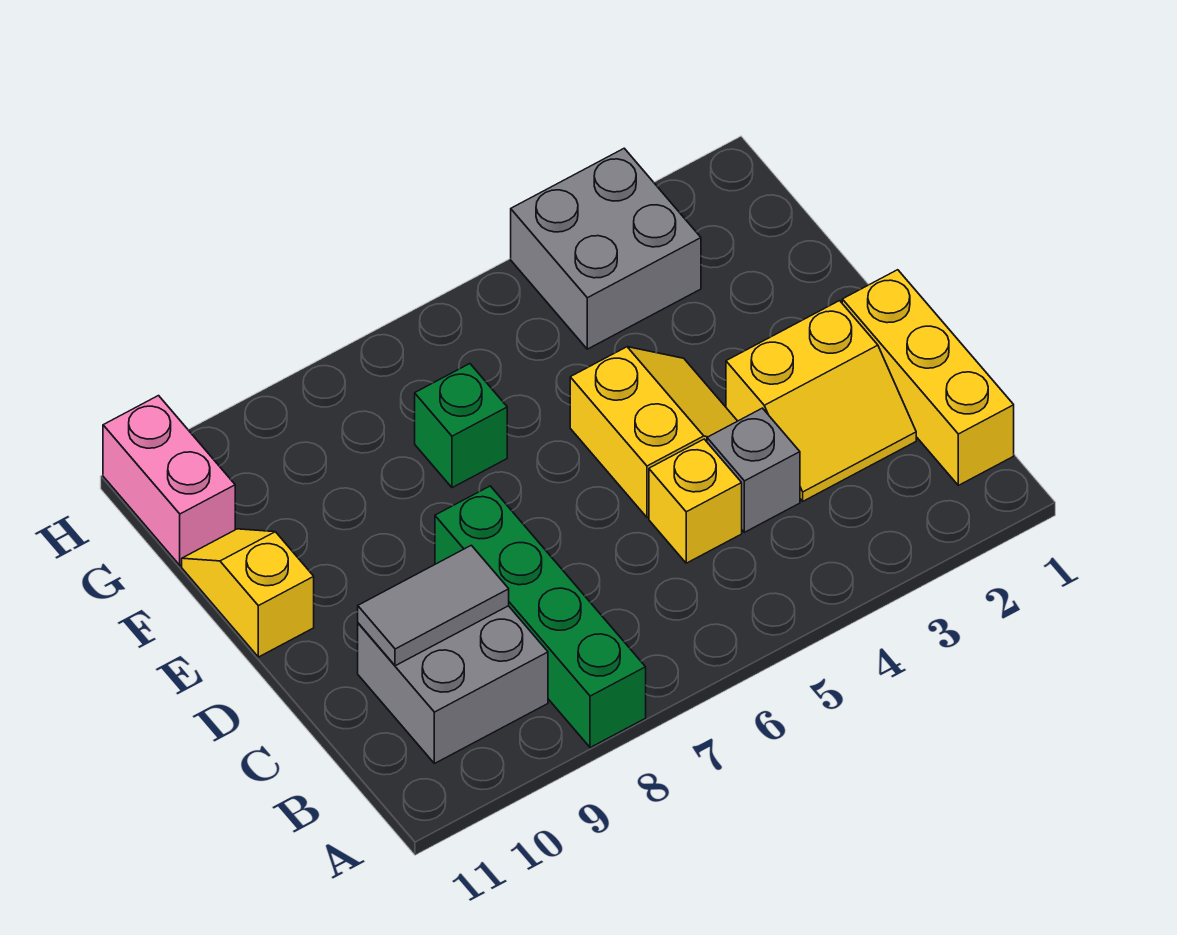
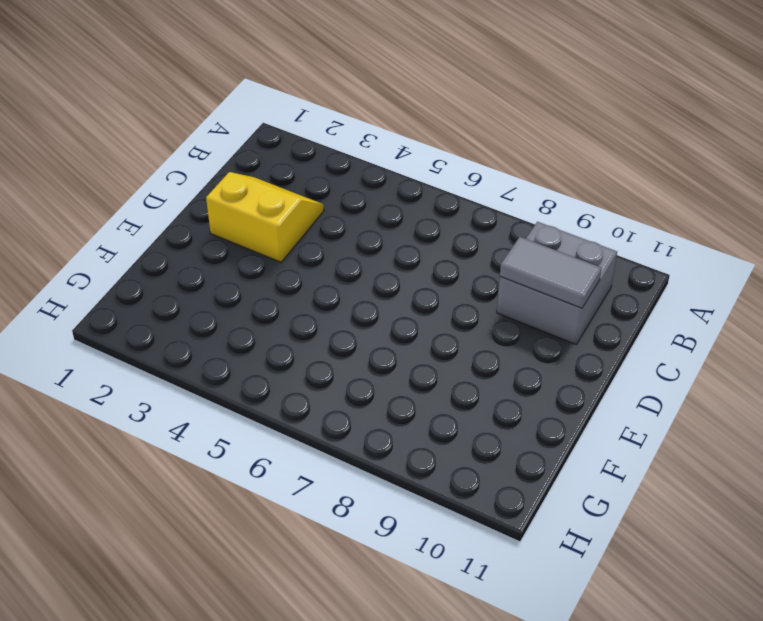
none -> green 1x4 brick [435,486,646,748]
none -> yellow 1x3 brick [842,270,1014,485]
none -> grey 1x1 brick [707,408,800,532]

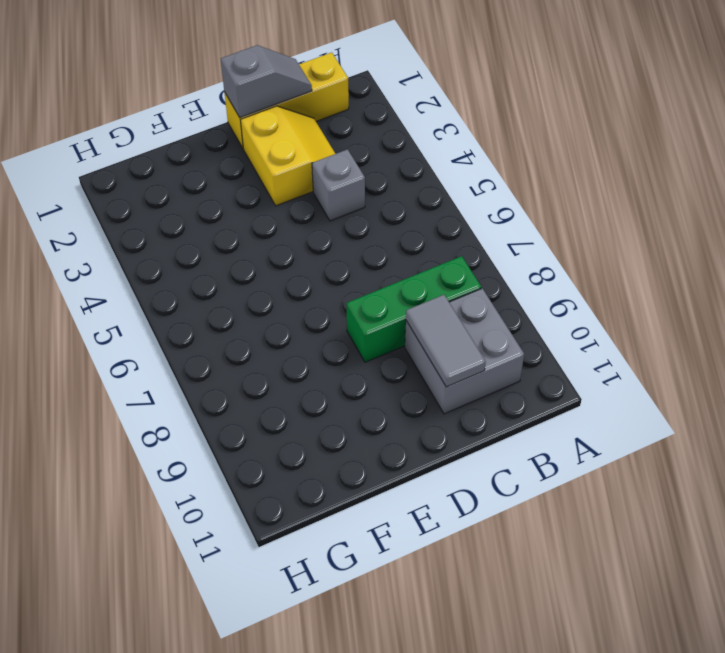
green 1x3 brick [346,256,481,362] -> green 1x4 brick [435,486,646,748]
grey 1x2 slope [221,45,312,118] -> none
none -> yellow 1x1 brick [649,439,742,563]
none -> yellow 2x2 slope [570,347,737,517]
none -> yellow 1x2 slope [182,529,314,657]

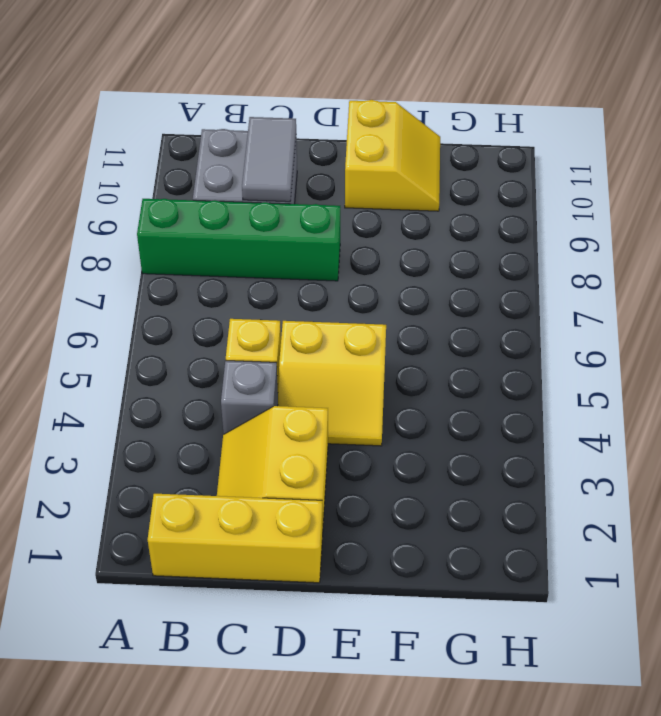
yellow 2x2 slope [345,100,440,211] -> yellow 1x2 slope [182,529,314,657]
none -> green 1x1 brick [415,364,507,488]
none -> grey 2x2 brick [511,148,701,349]
none -> pink 1x2 brick [103,396,235,565]

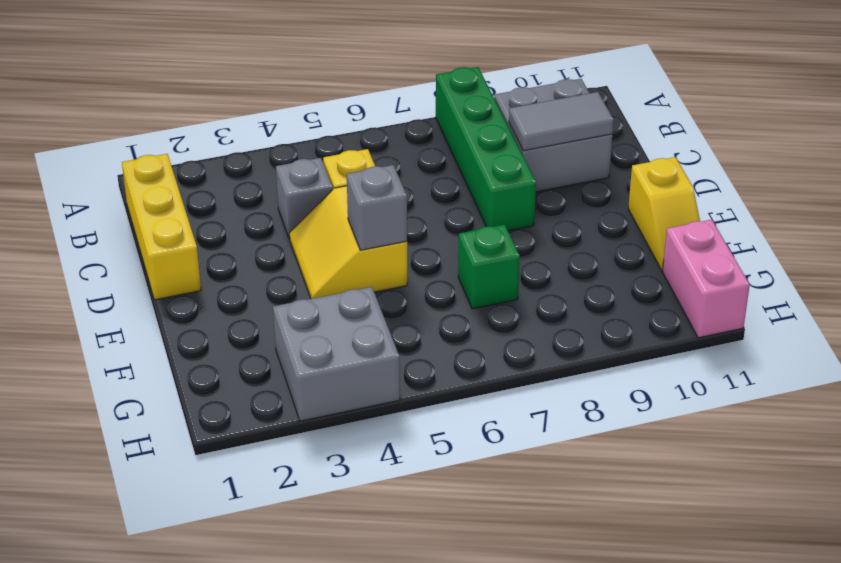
grey 1x1 brick [347,165,407,250] -> none
none -> yellow 2x2 slope [726,301,916,501]

